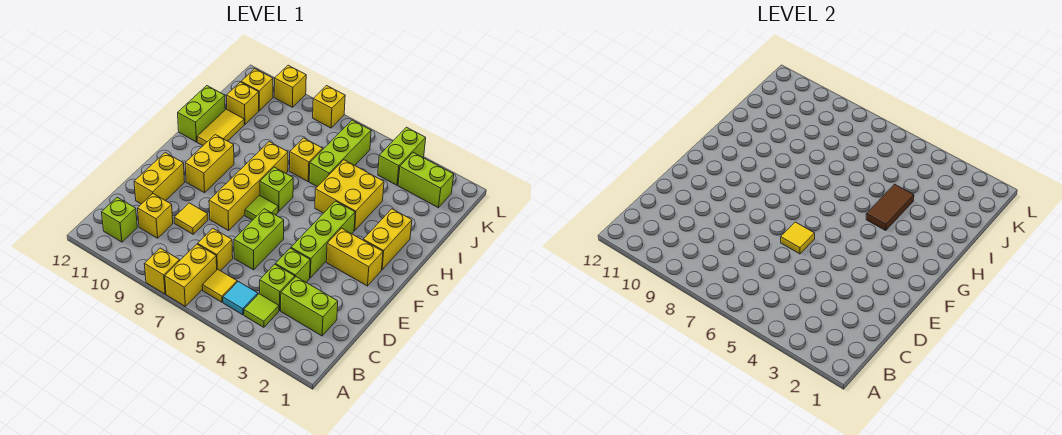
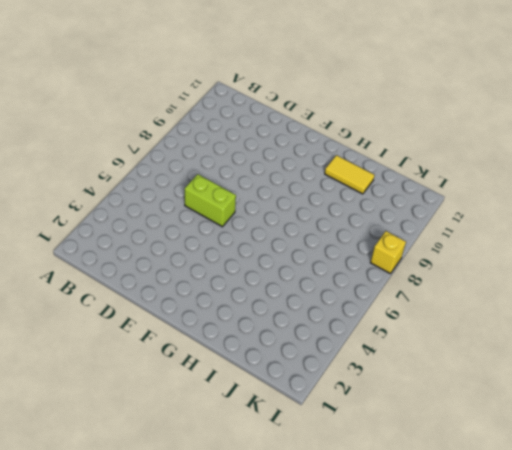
none -> yellow 1x2 brick [165,244,217,306]
none -> yellow 1x1 brick [145,248,180,294]
none -> lime 1x1 tile [244,294,279,327]
none -> cyan 1x1 tile [223,282,258,315]

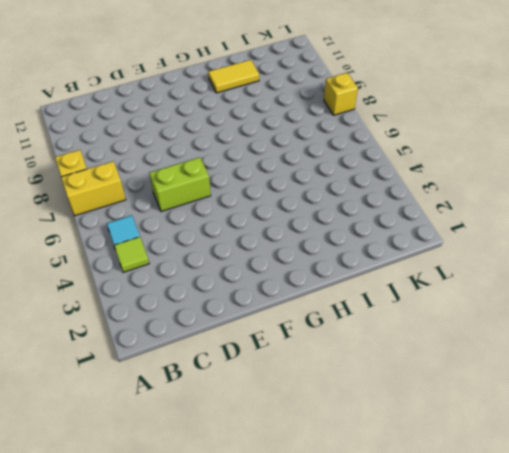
none -> yellow 1x1 tile [202,269,237,302]
none -> lime 1x1 brick [102,197,137,242]
none -> lime 1x2 brick [281,277,338,336]
none -> lime 1x1 brick [260,264,295,311]

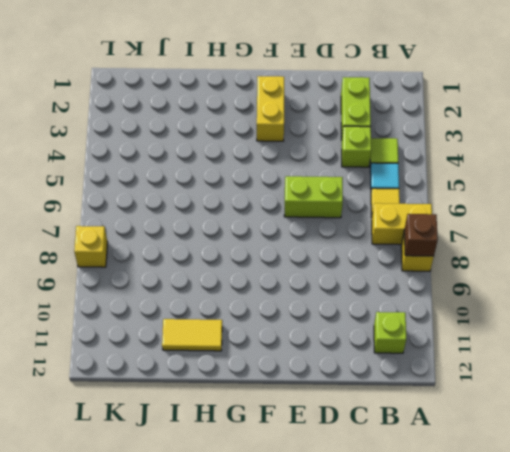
brown 1x1 brick [404,214,438,256] -> none
none -> yellow 1x1 brick [198,228,233,271]
none -> yellow 1x1 brick [137,194,173,238]
none -> lime 1x1 brick [275,248,310,282]
none -> yellow 1x1 tile [174,203,208,234]

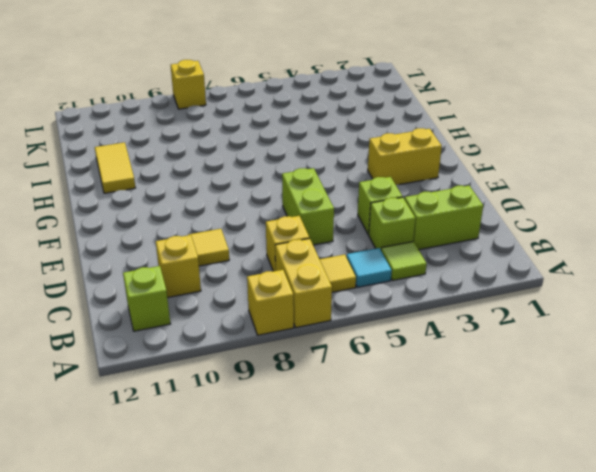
none -> yellow 1x2 brick [134,153,185,204]
none -> lime 1x3 brick [291,201,355,278]
none -> yellow 1x4 brick [209,142,288,230]
none -> lime 1x1 tile [245,195,278,220]

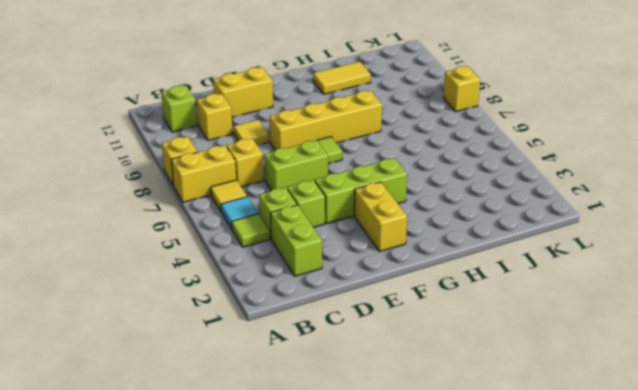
none -> yellow 1x2 brick [185,134,234,193]
none -> yellow 1x2 brick [363,209,412,270]
none -> lime 1x1 brick [260,167,293,211]
none -> yellow 2x2 brick [315,160,384,230]

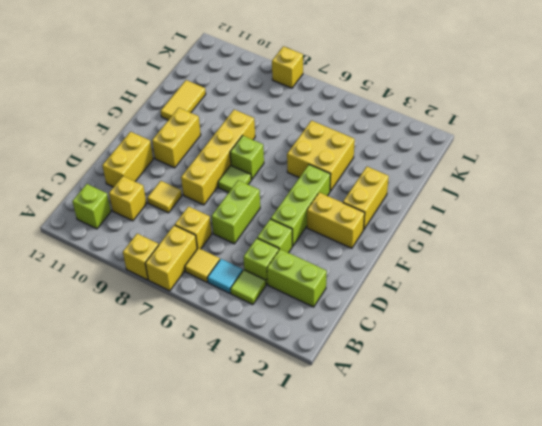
none -> lime 1x2 brick [178,86,225,142]
none -> lime 1x3 brick [309,120,371,187]
none -> yellow 1x1 brick [289,138,323,181]
none -> yellow 1x1 brick [226,82,259,124]

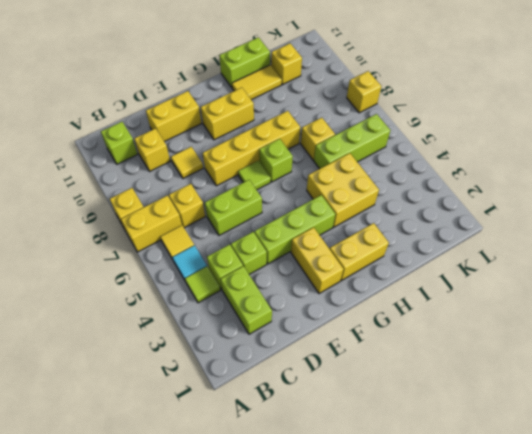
none -> lime 1x2 brick [398,153,454,208]
none -> lime 1x2 brick [378,127,426,185]
none -> yellow 1x1 brick [241,69,273,111]
none -> yellow 1x1 brick [274,65,306,107]

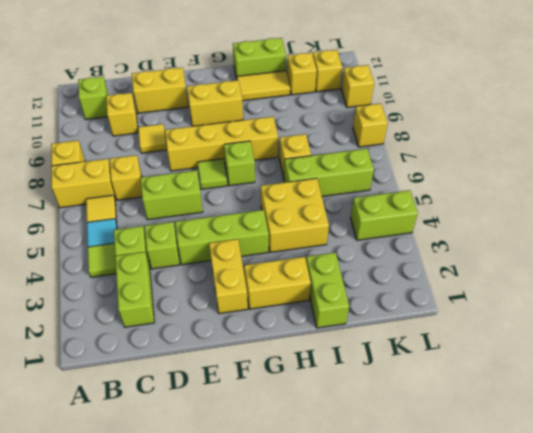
lime 1x2 brick [306,252,349,328] -> lime 1x2 brick moved to [398,153,454,208]
none -> yellow 1x1 tile [781,222,815,254]
none -> brown 1x2 tile [866,184,914,230]

